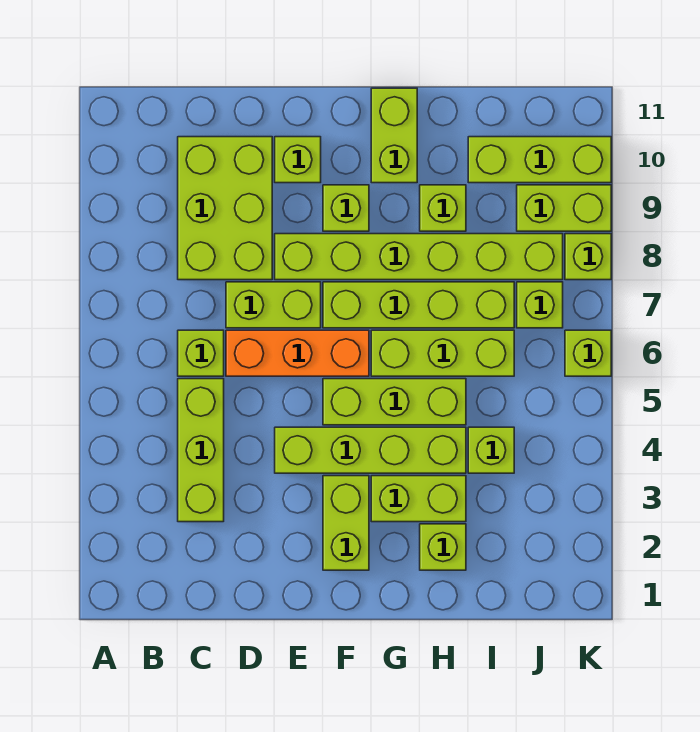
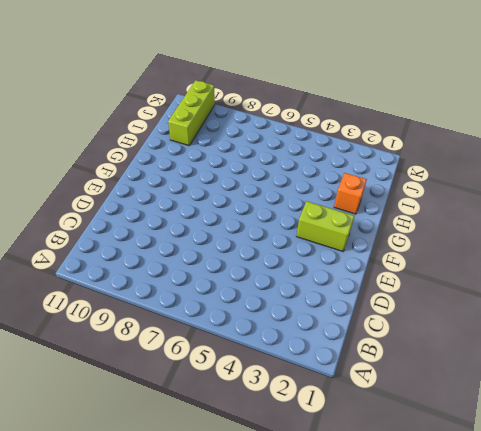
orange 1x1 brick [334,173,367,214] -> lime 1x1 brick [420,524,466,570]
none -> lime 1x3 brick [178,379,224,522]
none -> lime 1x1 brick [178,330,224,376]
none -> lime 2x3 brick [178,137,272,280]

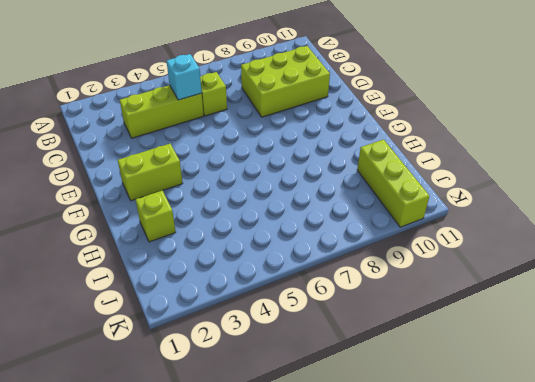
cyan 1x1 brick [167,54,202,100] -> none
none -> orange 1x3 brick [226,330,369,376]
none -> lime 1x2 brick [226,282,321,328]
none -> lime 1x4 brick [275,427,466,473]

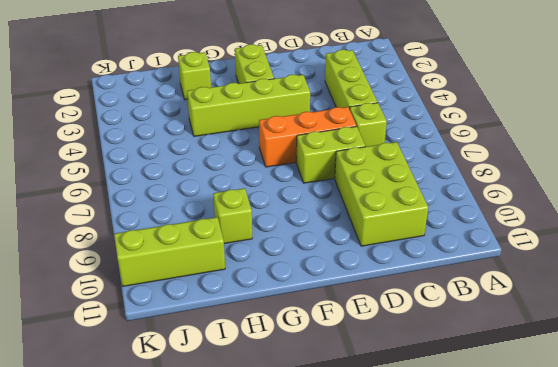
none -> lime 1x6 brick [275,234,563,280]
none -> lime 1x1 brick [275,137,321,183]
none -> lime 1x3 brick [323,379,466,425]

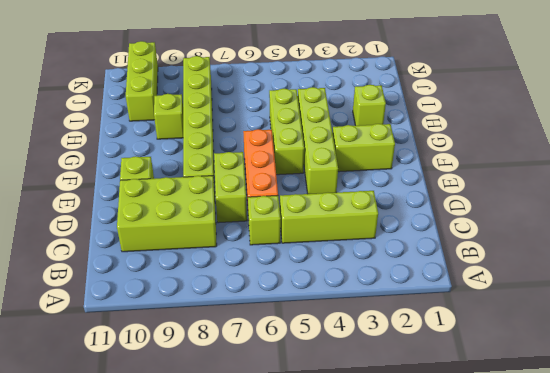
none -> lime 1x4 brick [323,282,514,328]
none -> lime 1x1 brick [323,185,369,231]
none -> lime 1x2 brick [371,476,466,522]

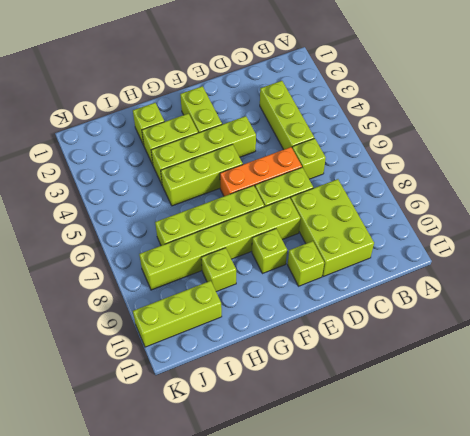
none -> lime 1x3 brick [371,330,514,376]
none -> lime 1x2 brick [371,88,417,183]
none -> lime 1x1 brick [468,427,514,473]

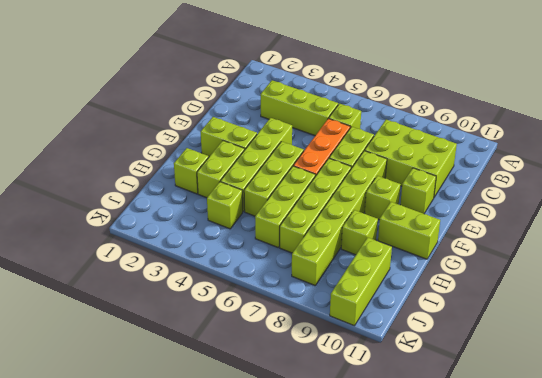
none -> lime 1x1 brick [517,282,563,328]
none -> lime 1x2 brick [517,185,611,231]
none -> lime 1x1 brick [565,330,611,376]

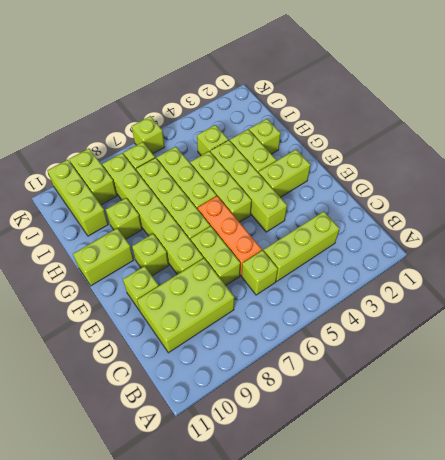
none -> lime 1x1 brick [565,234,611,280]

